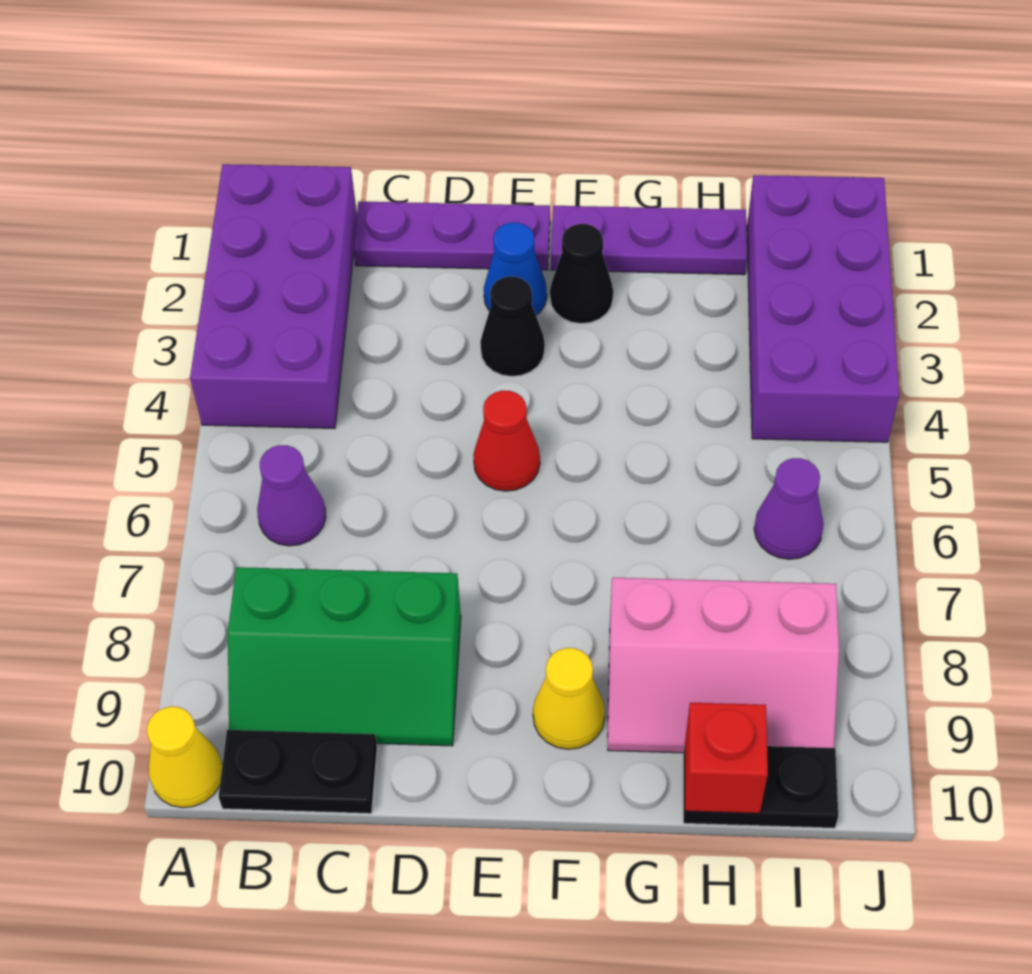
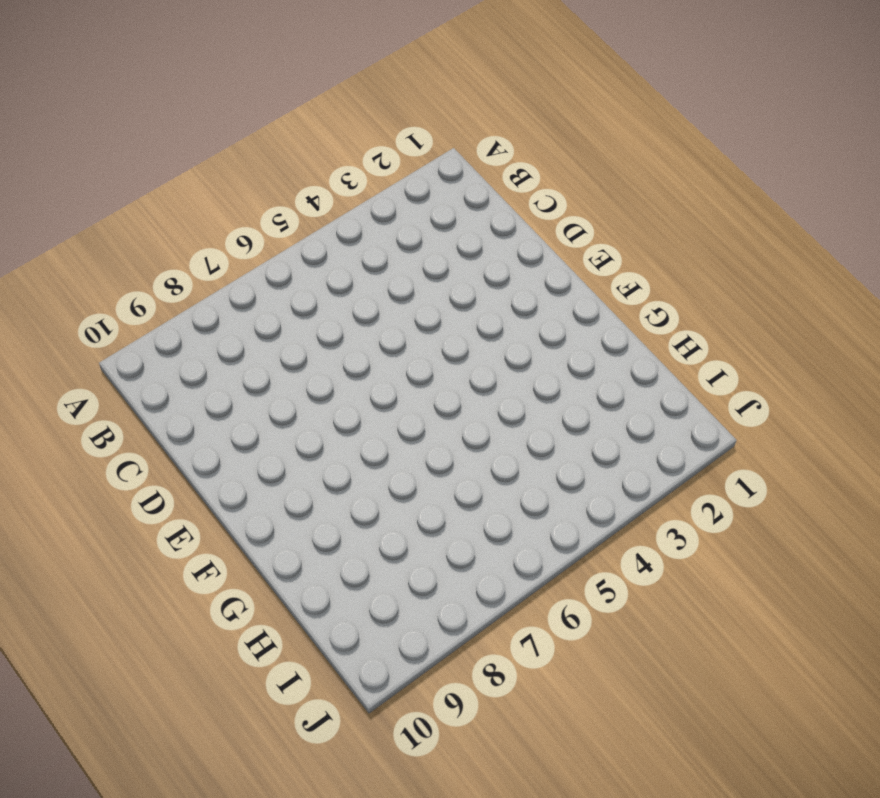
none -> purple 2x4 brick [190,164,357,428]
none -> yellow 1x1 cone [147,707,222,808]
none -> purple 1x1 cone [257,445,326,546]

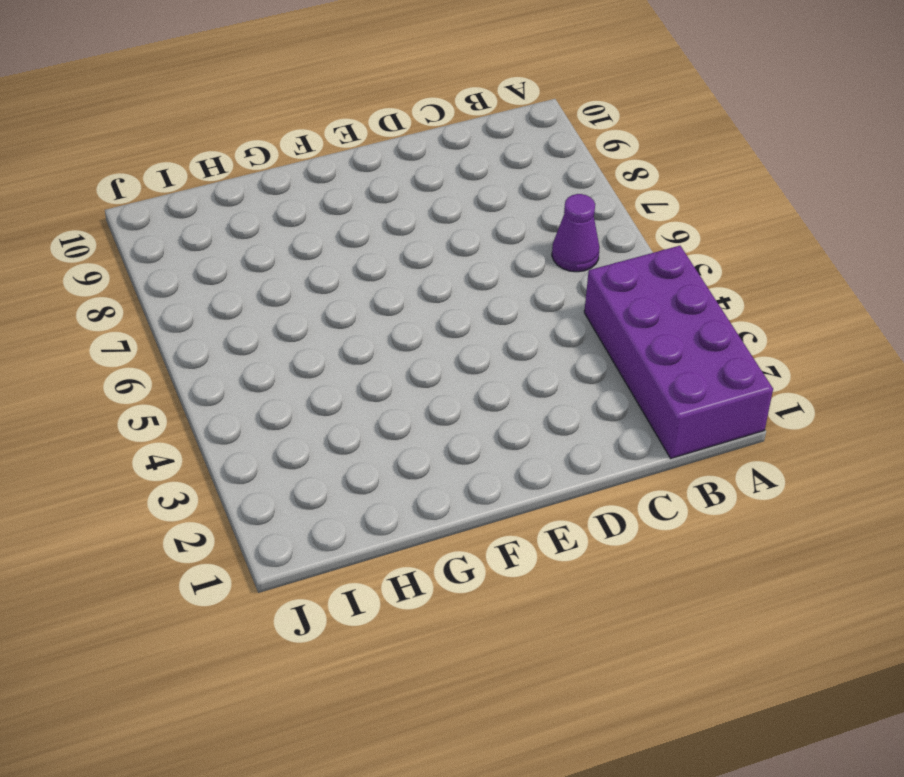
none -> yellow 1x1 cone [147,707,222,808]
none -> green 2x3 slope [228,567,461,746]
none -> black 1x2 plate [219,730,377,814]

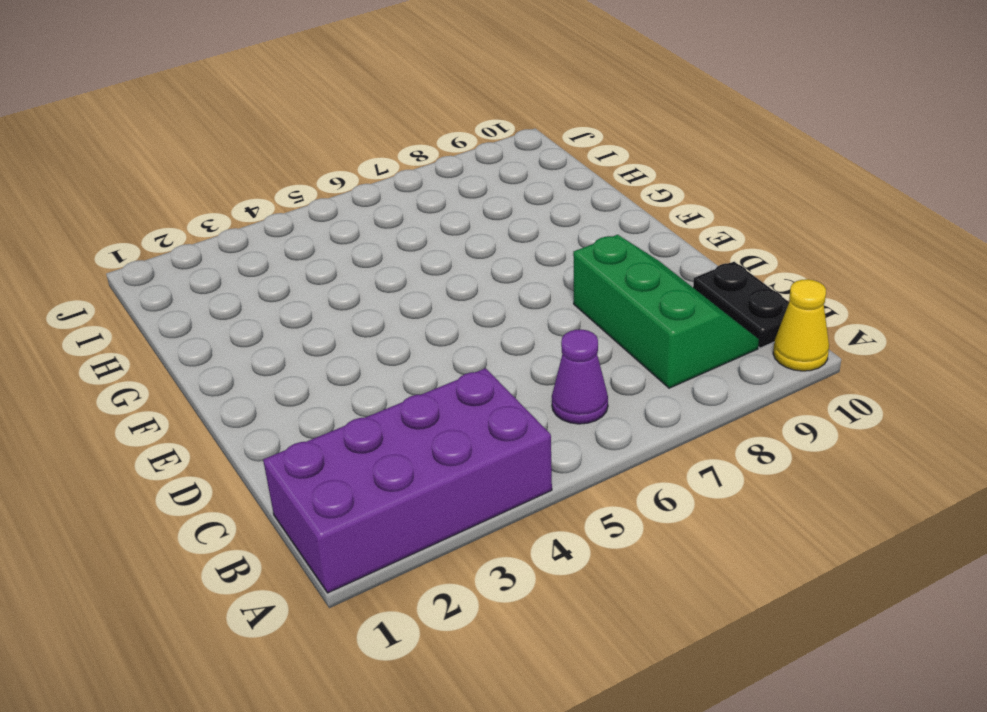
none -> purple 1x3 plate [353,201,550,270]
none -> blue 1x1 cone [484,222,547,315]
none -> black 1x1 cone [480,276,545,376]

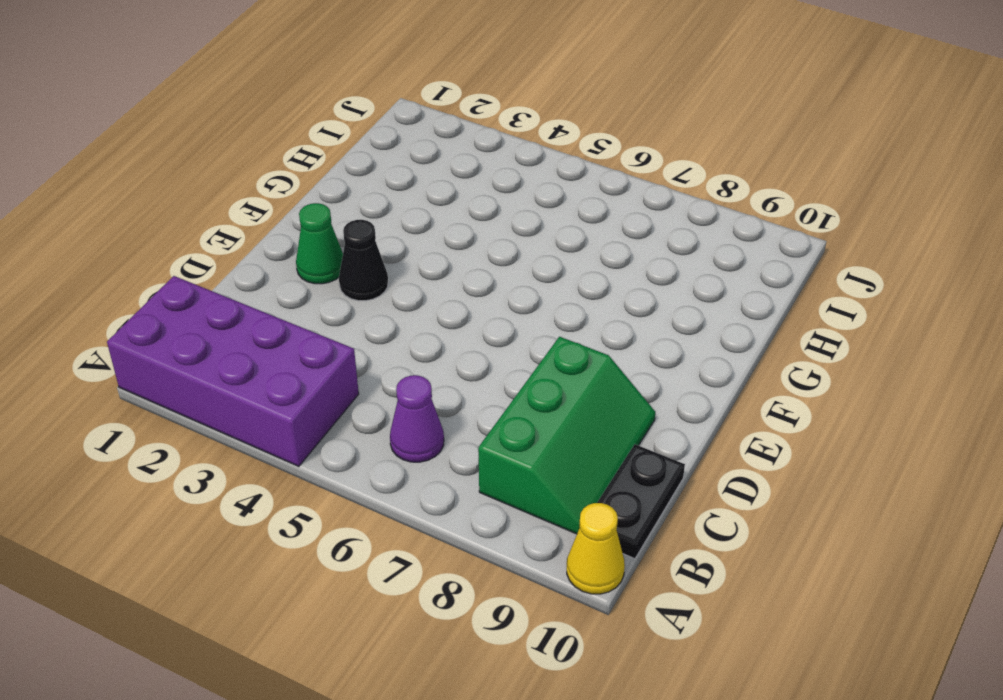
green 1x1 cone [296,203,343,284] -> blue 1x1 cone [484,222,547,315]
none -> purple 1x3 plate [353,201,550,270]
none -> red 1x1 cone [473,390,540,491]
none -> purple 1x3 plate [551,206,747,275]

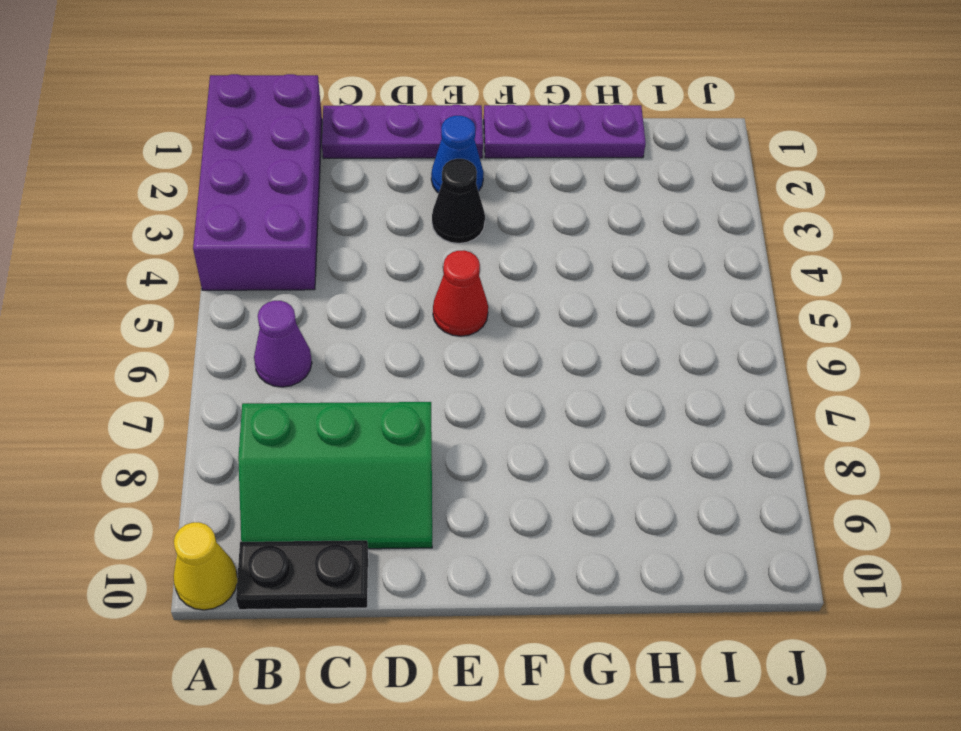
none -> black 1x1 cone [550,224,613,324]
none -> yellow 1x1 cone [533,648,605,749]
none -> pink 2x3 slope [608,578,839,753]

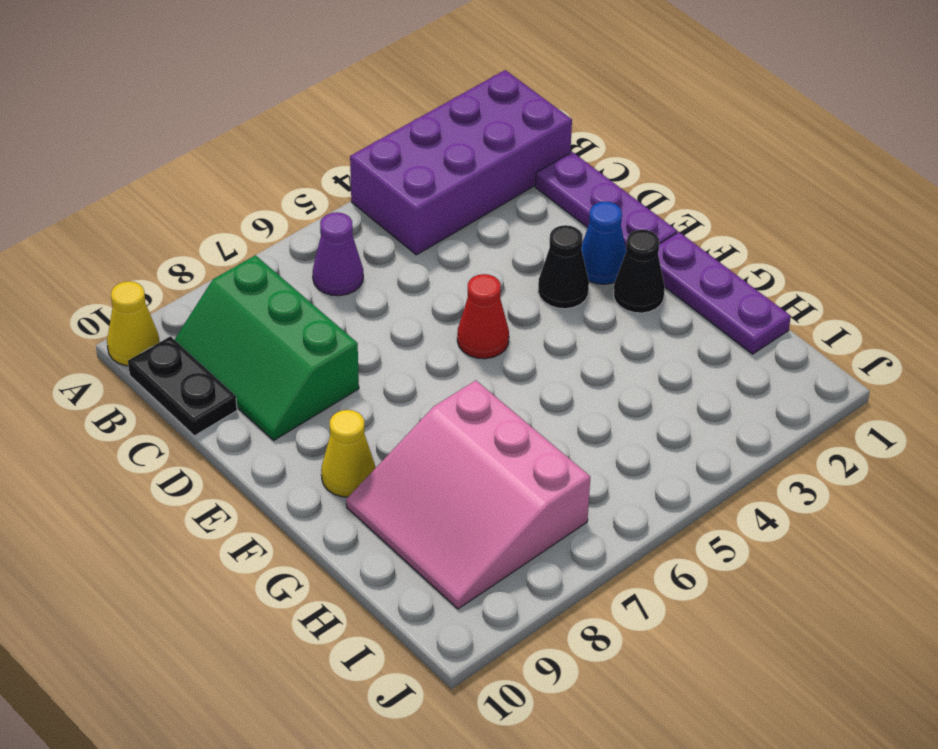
pink 3x3 slope [346,380,590,609] -> pink 2x3 slope [608,578,839,753]
none -> black 1x2 plate [683,746,838,828]
none -> purple 2x4 brick [747,175,899,442]
none -> purple 1x1 cone [754,458,824,559]

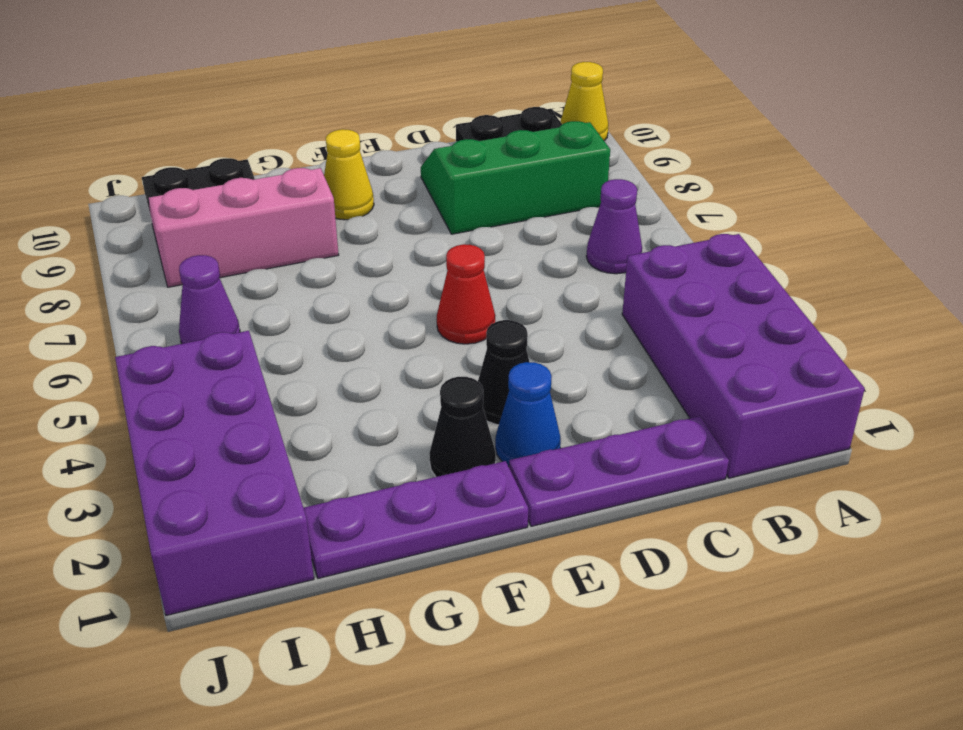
none -> red 1x1 brick [685,703,768,813]

